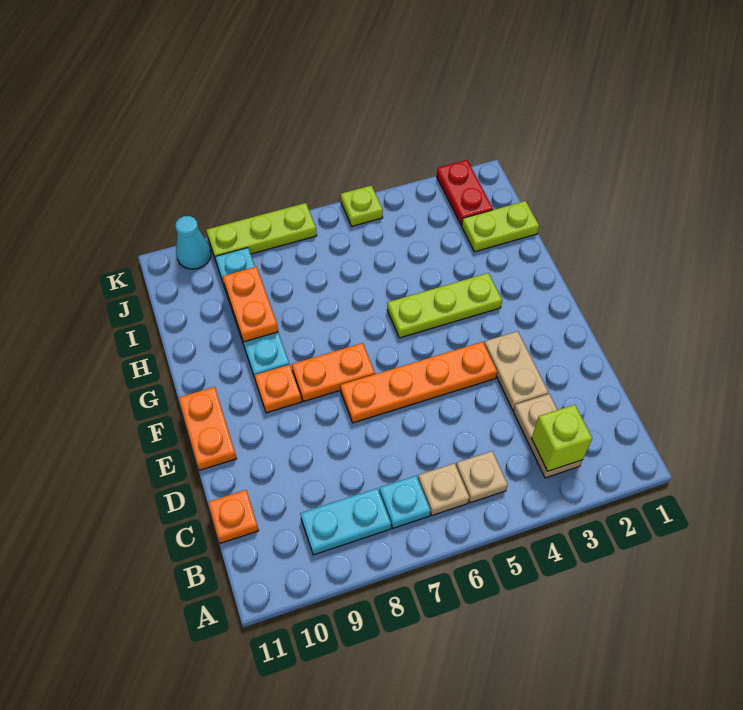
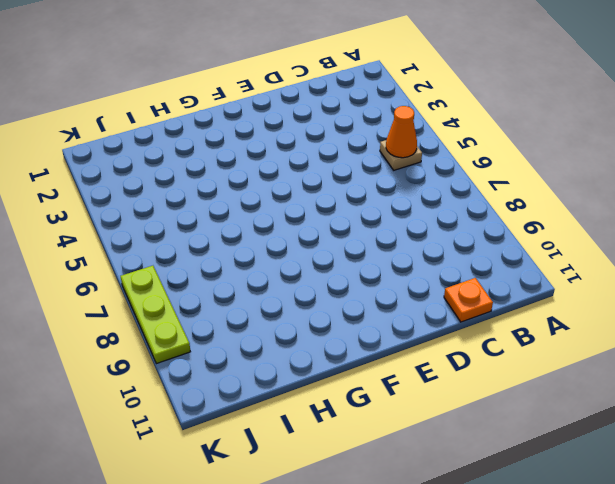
orange 1x1 cone [386,106,417,158] -> none
none -> tan 1x2 plate [513,394,583,478]
none -> tan 1x1 plate [418,463,469,515]
none -> cyan 1x1 plate [379,476,431,528]

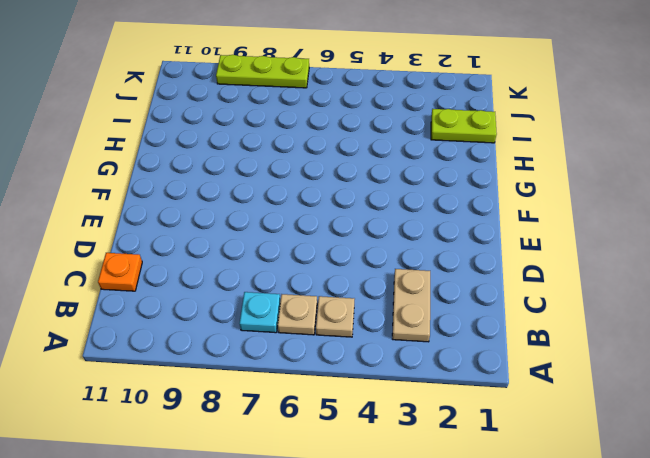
none -> cyan 1x2 plate [300,488,391,555]
none -> tan 1x2 plate [484,331,549,410]
none -> orange 1x4 plate [340,342,497,423]

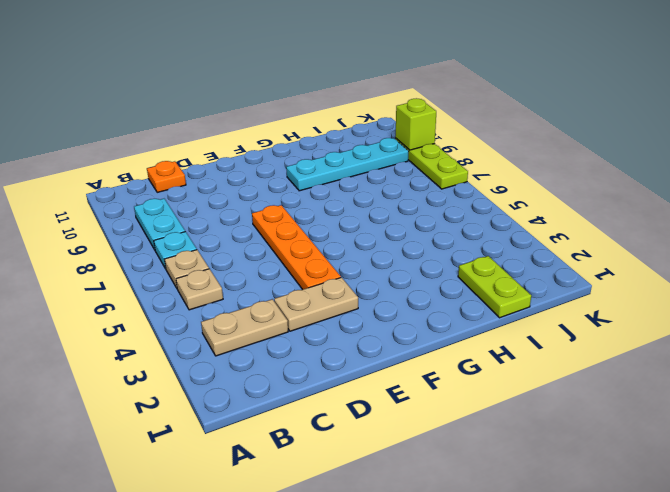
lime 1x1 brick [395,98,436,150] -> lime 1x1 brick moved to [531,405,592,471]
none -> orange 1x2 plate [179,387,237,470]
none -> orange 1x2 plate [292,343,375,401]
none -> orange 1x1 plate [254,364,301,413]

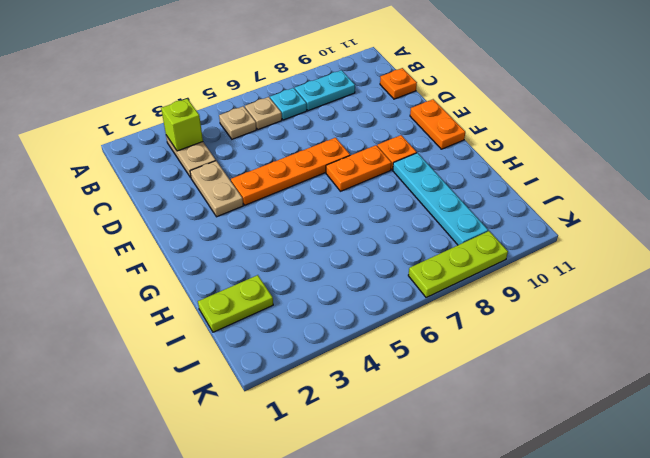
none -> lime 1x3 plate [387,273,502,338]
none -> red 1x2 plate [437,160,493,225]
none -> lime 1x1 plate [341,185,383,226]

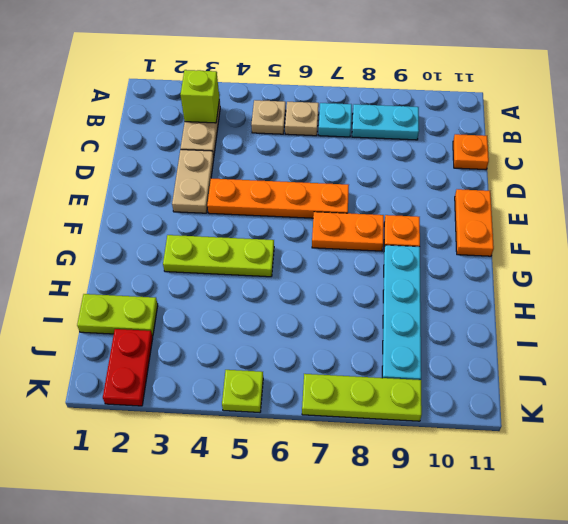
none -> cyan 1x1 cone [175,216,211,269]
none -> orange 1x2 plate [223,267,278,342]

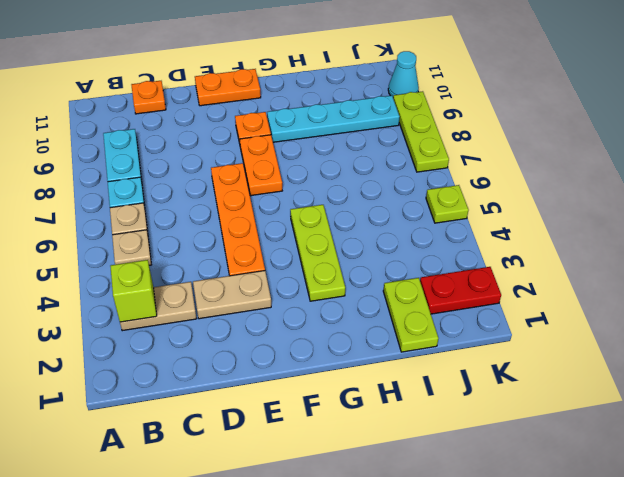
none -> orange 1x2 plate [223,267,278,342]

